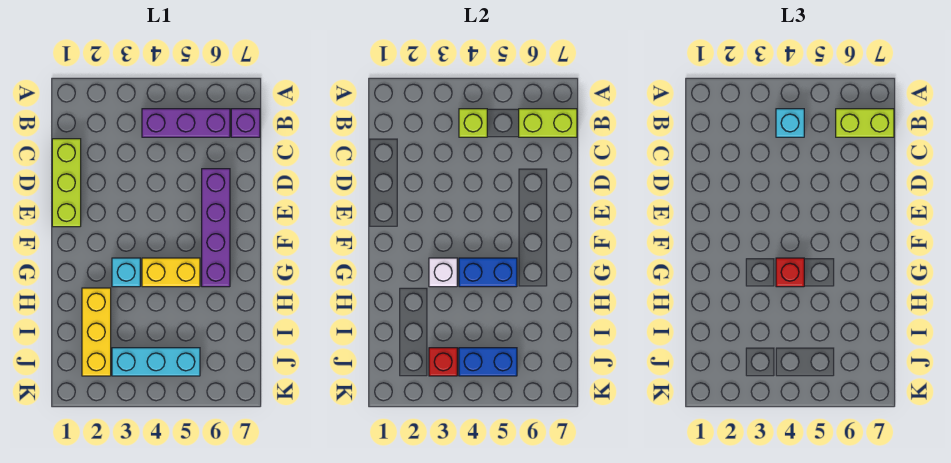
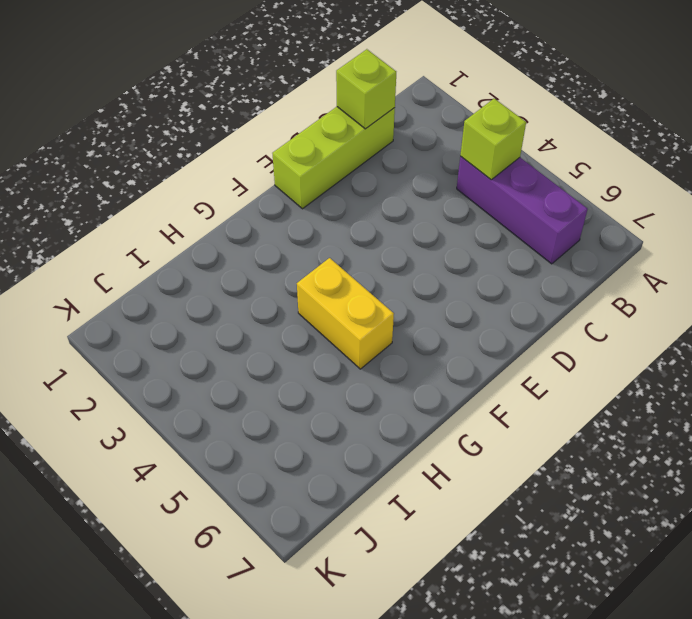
lime 1x1 brick [336,49,396,129] -> none
none -> purple 1x1 brick [231,109,260,137]
none -> purple 1x4 brick [202,169,230,287]
none -> cyan 1x1 brick [112,258,140,287]

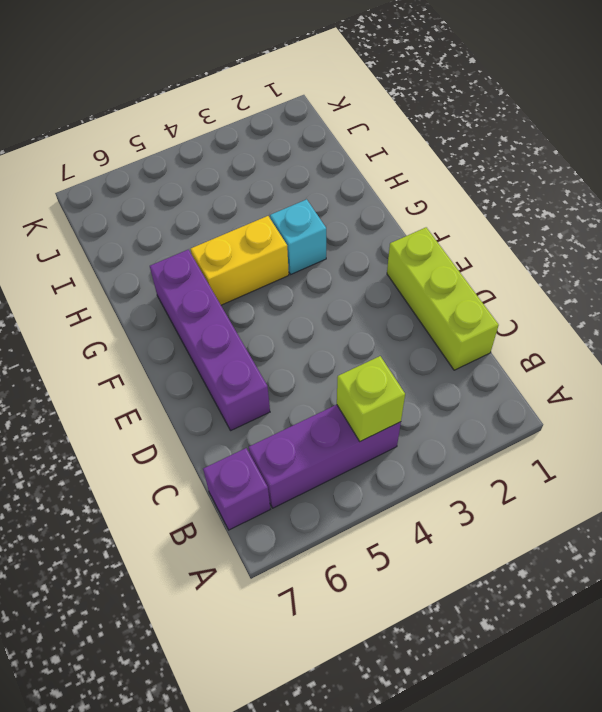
none -> yellow 1x3 brick [82,288,111,376]
none -> cyan 1x3 brick [112,348,200,376]
none -> lime 1x2 brick [519,109,577,137]

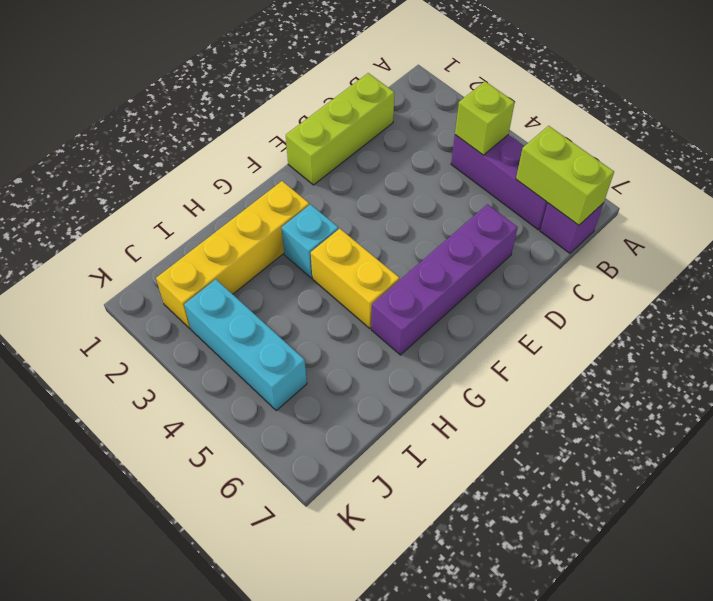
yellow 1x4 brick [156,181,309,329] -> yellow 1x3 brick [82,288,111,376]
none -> white 1x1 brick [429,258,457,287]
none -> blue 1x2 brick [459,258,517,287]
none -> red 1x1 brick [429,348,457,376]

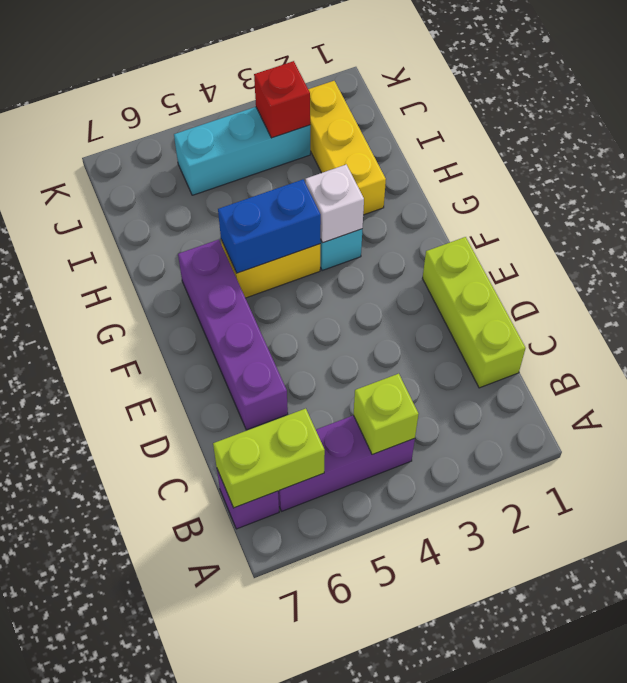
none -> blue 1x2 brick [459,348,517,376]
none -> cyan 1x1 brick [776,109,804,137]
none -> lime 1x2 brick [836,109,894,137]

